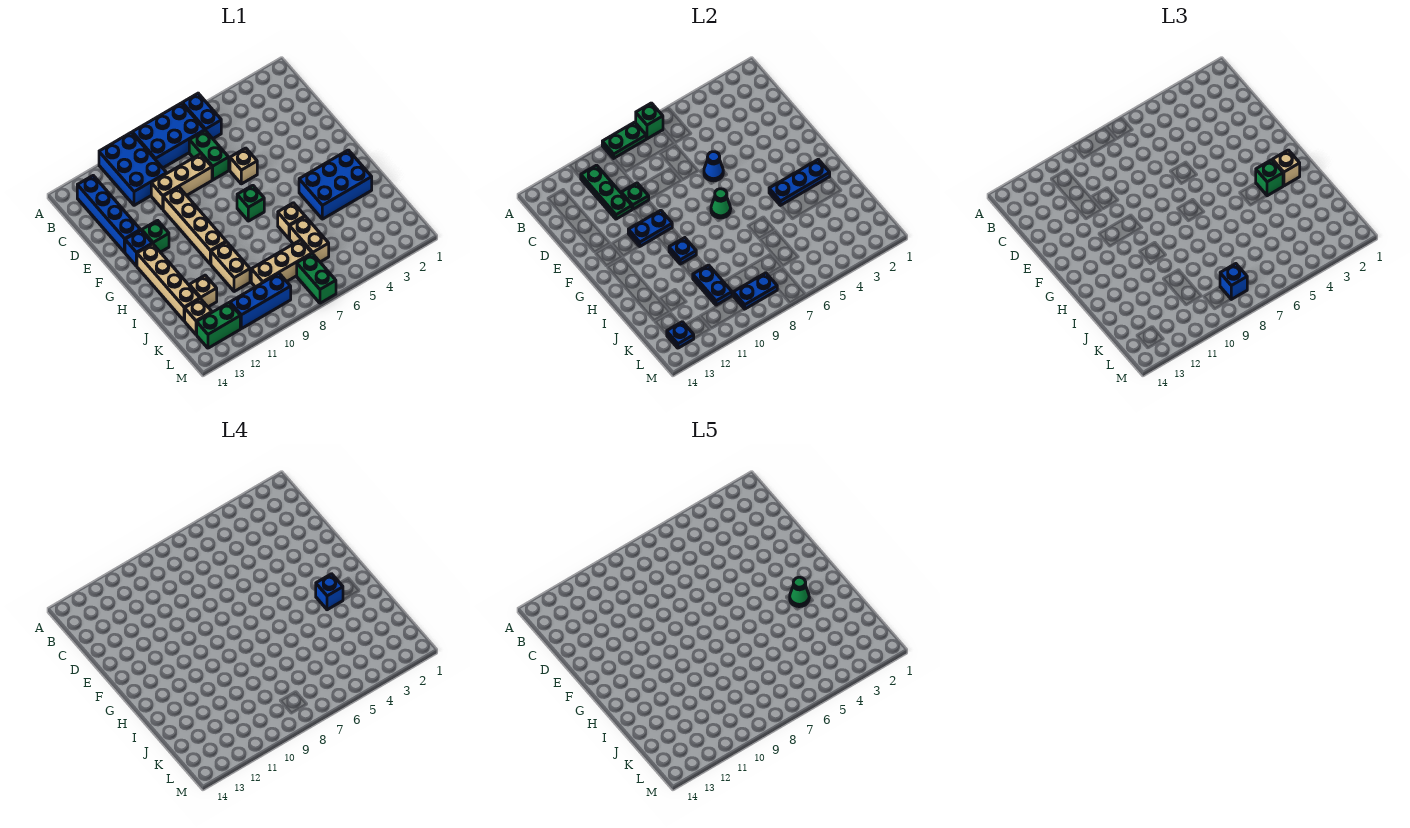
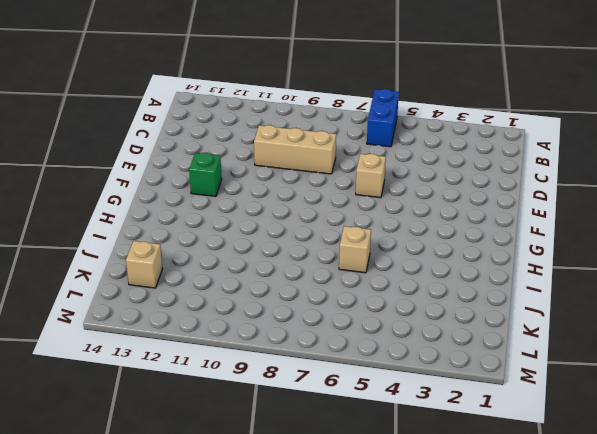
none -> blue 2x3 brick [132,103,205,168]
none -> blue 2x3 brick [99,132,167,205]
none -> blue 1x4 brick [77,176,140,252]
none -> green 1x2 brick [189,130,229,180]

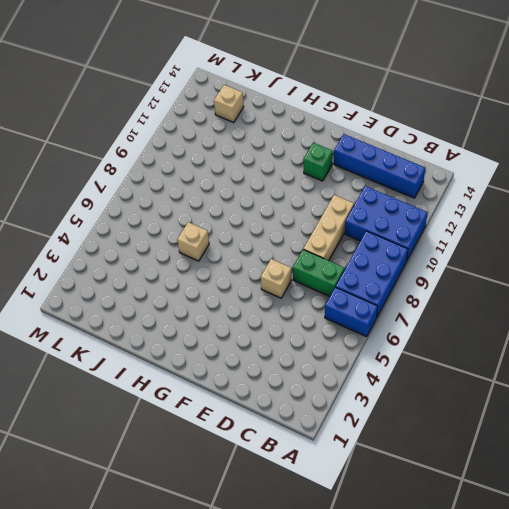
none -> tan 1x4 brick [163,187,226,264]
none -> blue 1x1 brick [125,230,152,266]
none -> green 1x1 brick [237,185,264,221]
none -> tan 1x4 brick [137,244,200,321]

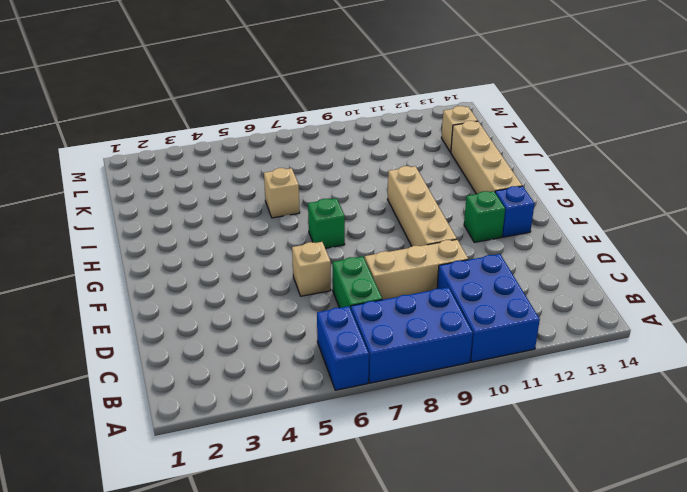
none -> blue 1x4 brick [77,176,140,252]
none -> blue 2x3 brick [299,150,372,219]
none -> tan 1x2 brick [211,242,250,292]
none -> tan 1x2 brick [290,217,329,262]

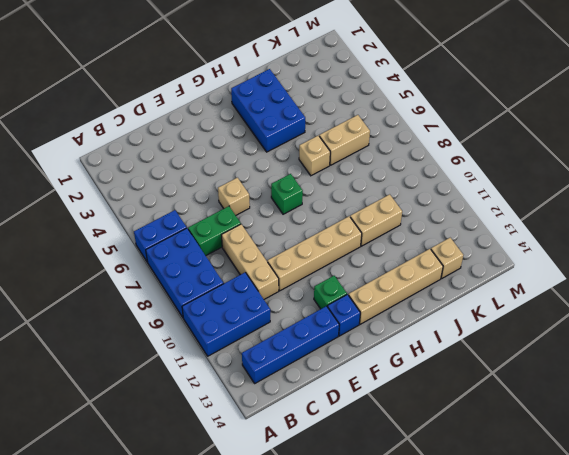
none -> tan 1x1 brick [189,275,217,307]
none -> tan 1x3 brick [251,240,312,287]
none -> green 1x2 brick [297,254,336,303]
none -> blue 1x3 brick [230,273,291,329]

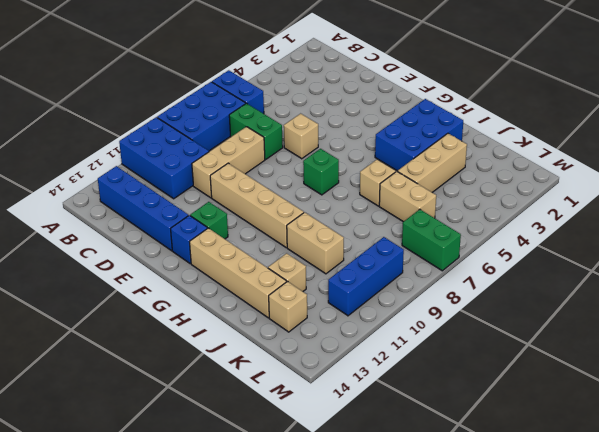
tan 1x3 brick [398,133,467,192] -> tan 1x3 brick moved to [251,240,312,287]
none -> green 1x2 brick [197,303,240,348]
none -> green 1x1 brick [636,103,663,139]
none -> green 1x2 plate [602,122,646,158]
none -> green 1x3 plate [581,165,632,219]

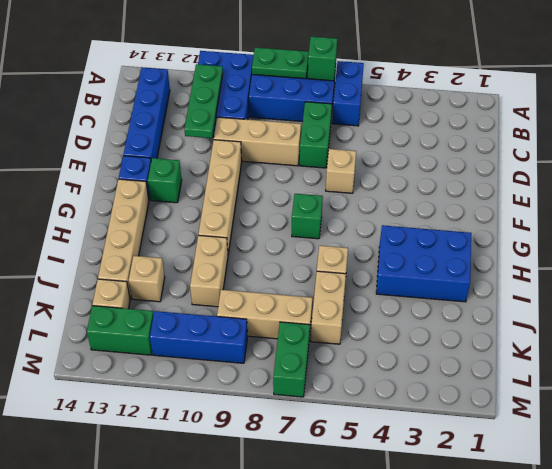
none -> green 1x1 plate [621,183,649,209]
none -> blue 1x1 cone [704,152,723,181]
none -> blue 1x2 plate [628,210,672,246]
none -> green 1x1 cone [711,189,731,218]

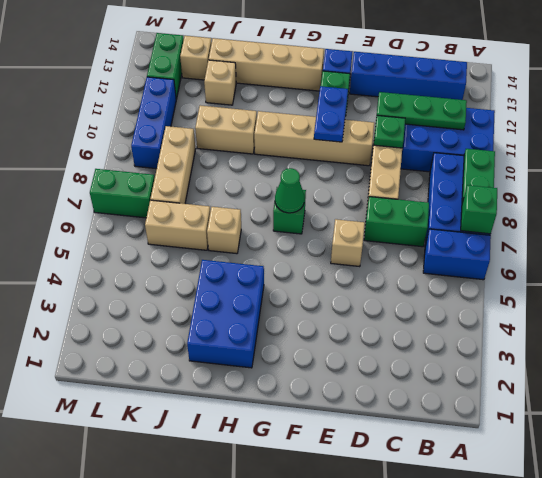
none -> blue 1x1 cone [704,152,723,181]
none -> blue 1x3 plate [769,159,830,205]
none -> blue 1x1 plate [669,238,696,264]
none -> blue 1x2 plate [693,265,732,305]

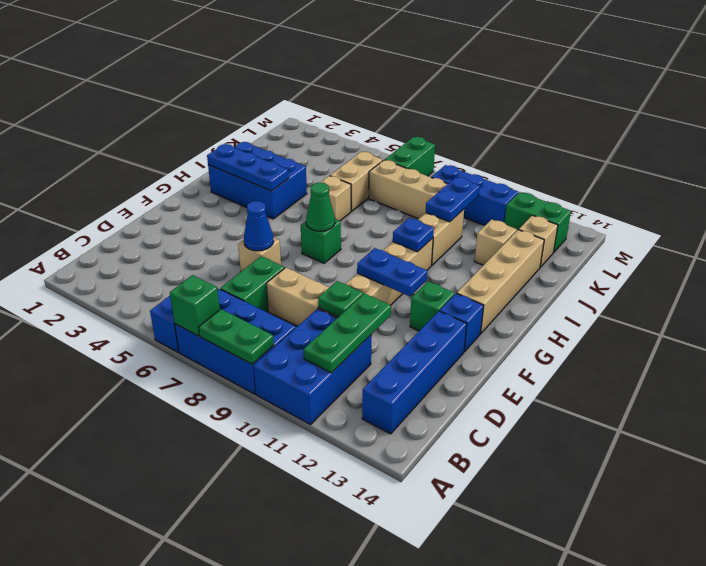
none -> blue 1x2 plate [733,273,777,309]
none -> blue 1x1 plate [667,322,694,348]
none -> tan 1x1 brick [1272,150,1300,186]
none -> green 1x1 brick [1256,160,1283,196]

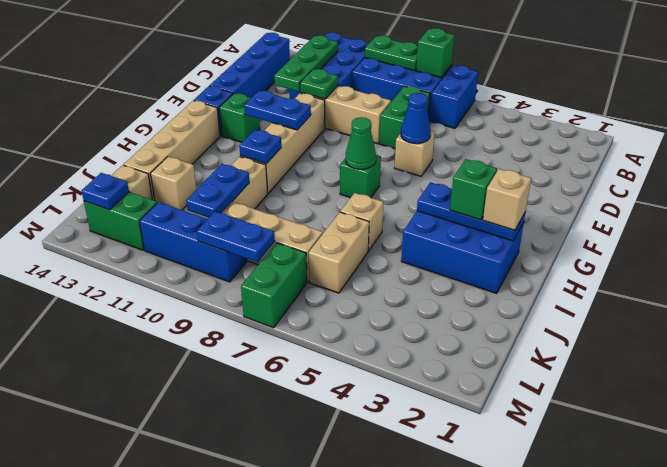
none -> blue 1x1 brick [1220,264,1247,299]
none -> blue 1x1 brick [316,574,343,610]
none -> green 1x1 cone [790,577,809,607]

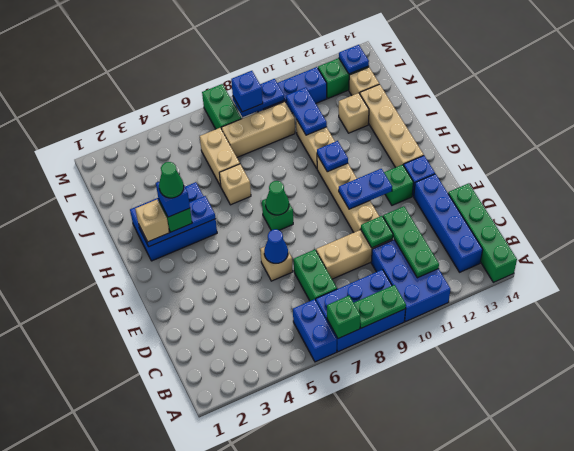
green 1x4 brick [448,183,517,282] -> none

